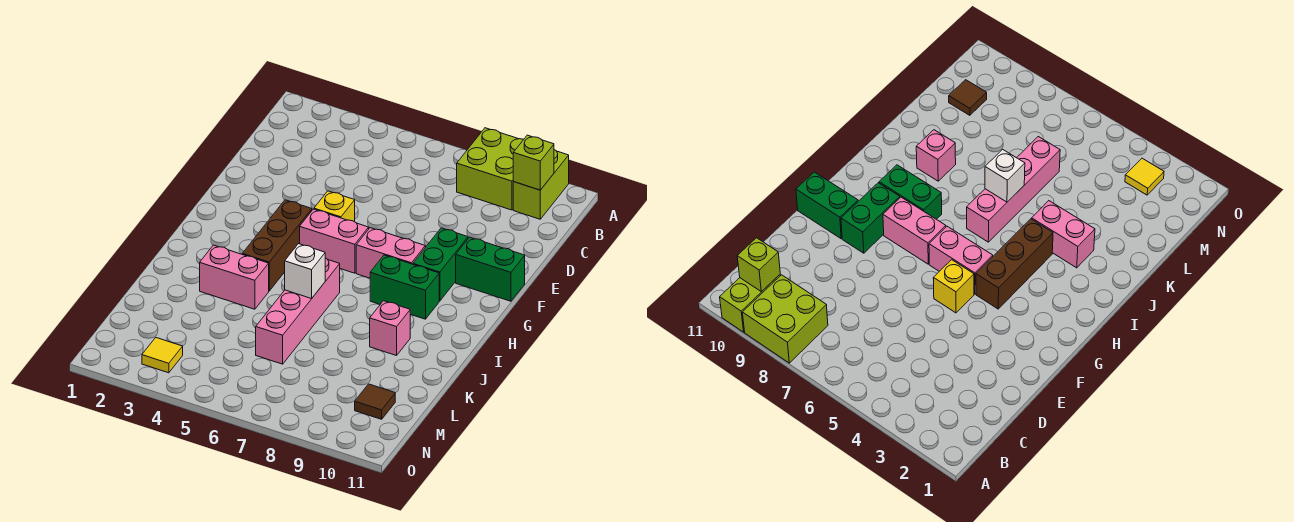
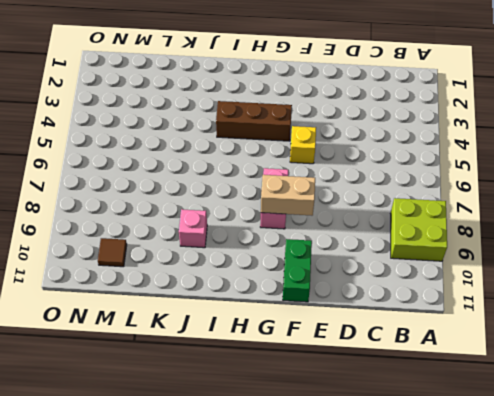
tan 1x2 brick [261,175,315,216] -> none
none -> lime 1x2 brick [513,150,569,219]
none -> green 1x2 brick [413,228,468,301]
none -> pink 1x2 brick [300,209,369,273]

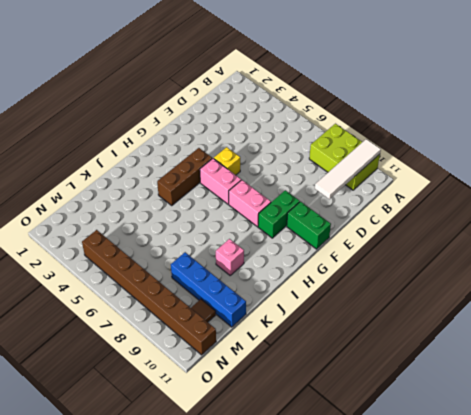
white 1x4 tile [315,139,381,199] -> lime 1x1 brick [513,135,554,190]
blue 1x4 brick [171,252,246,327] -> none
brown 1x8 brick [82,230,216,355] -> none
none -> green 1x2 brick [370,255,439,319]
none -> pink 1x4 brick [256,258,340,364]
none -> pink 1x2 brick [200,245,269,309]

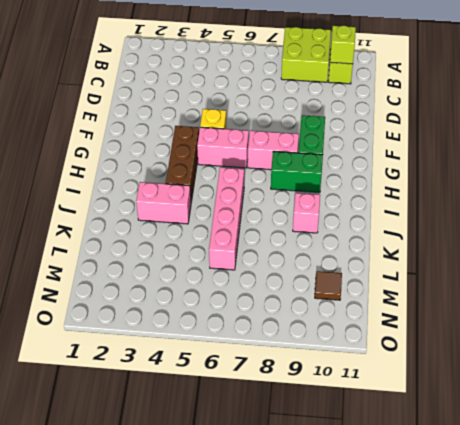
none -> green 1x2 brick [456,237,525,301]
none -> yellow 1x1 tile [142,338,183,373]
none -> white 1x1 brick [285,244,325,299]

